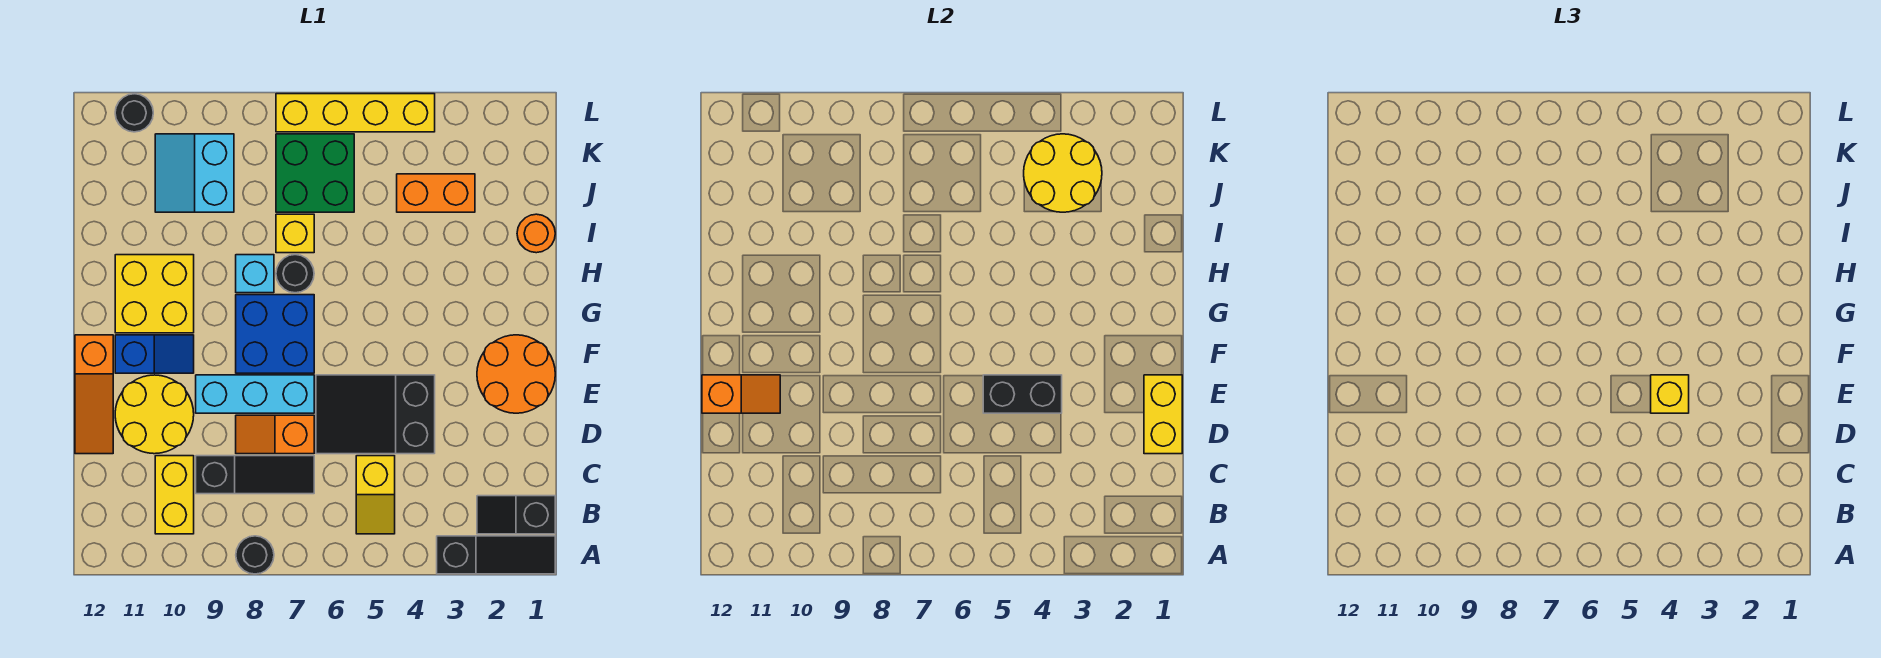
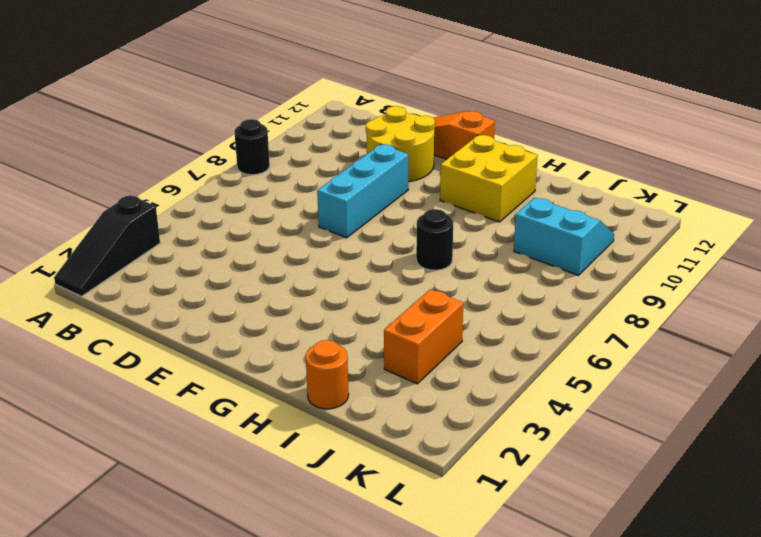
none -> black 1x2 slope [477,496,555,534]
none -> yellow 1x2 slope [356,456,395,534]
none -> yellow 1x2 brick [155,456,194,534]

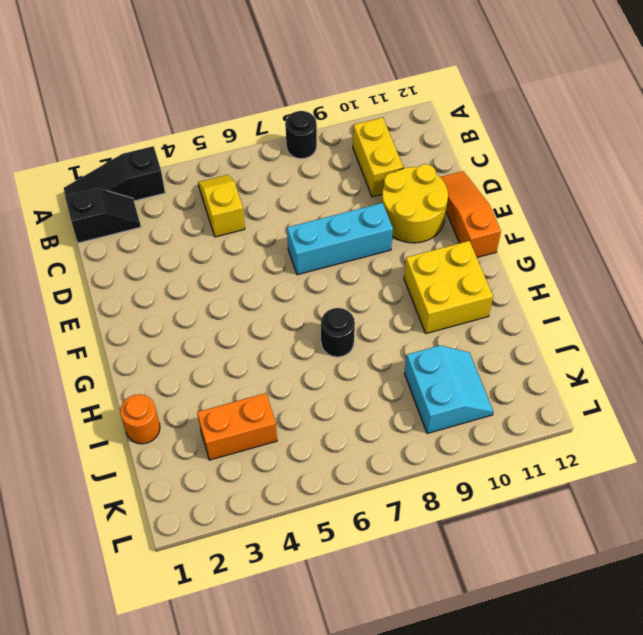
none -> black 1x3 slope [196,456,314,494]
none -> black 2x3 slope [316,375,435,454]
none -> orange 1x2 slope [236,415,314,454]

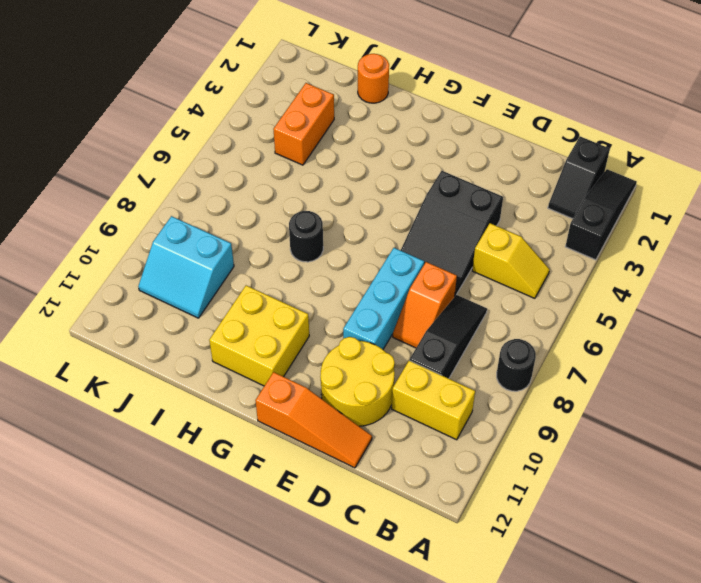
none -> orange 2x2 round brick [477,335,555,413]
none -> blue 2x2 brick [236,295,314,373]
none -> blue 1x2 slope [115,335,194,373]

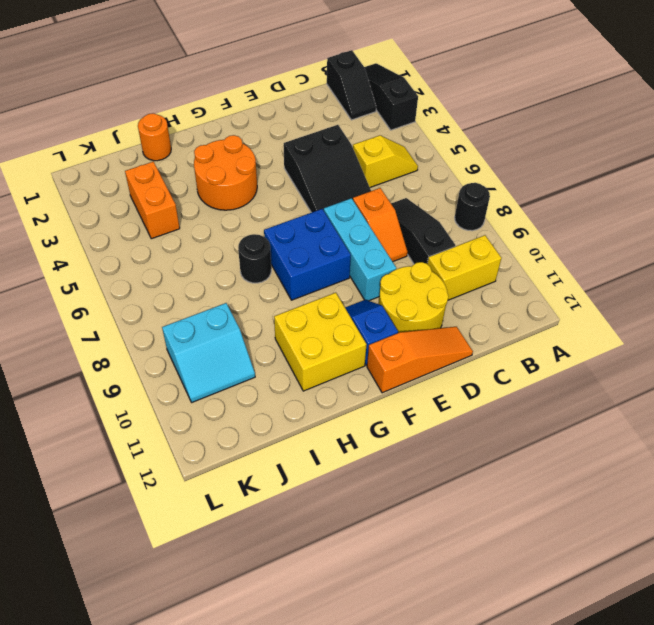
orange 2x2 round brick [194,135,257,210] -> orange 2x2 round brick moved to [477,335,555,413]
none -> cyan 1x1 brick [236,255,274,293]
none -> yellow 1x1 brick [276,214,314,253]
none -> green 2x2 brick [276,134,354,212]

